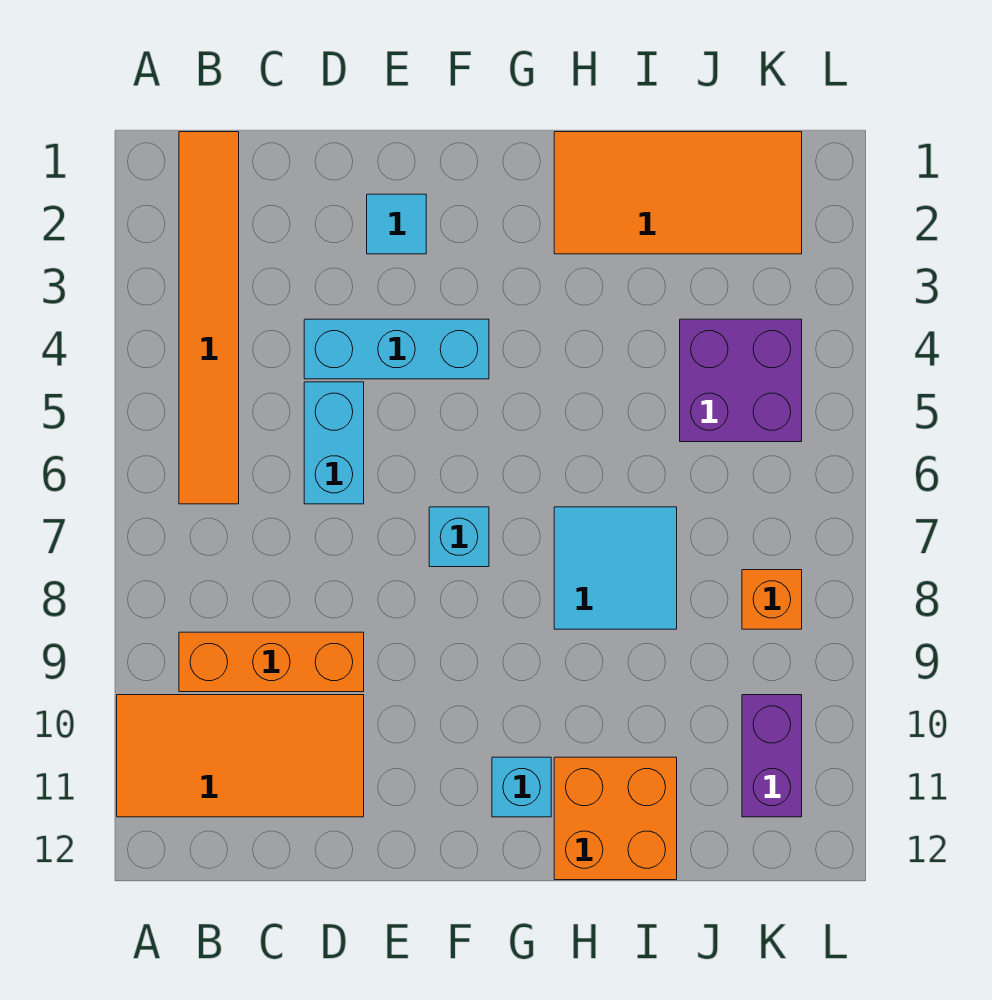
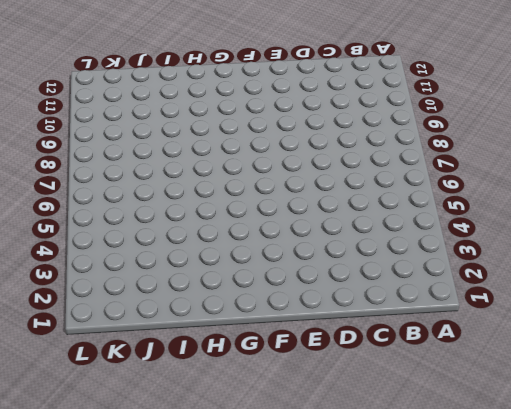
none -> orange 2x4 tile [117,695,364,817]
none -> orange 1x6 tile [179,132,239,504]
none -> orange 1x3 brick [179,632,364,692]

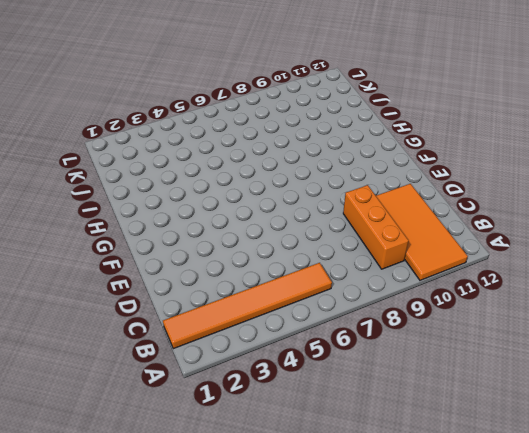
none -> cyan 1x3 brick [304,319,489,379]
none -> cyan 1x2 brick [304,382,364,504]
none -> cyan 1x1 tile [367,194,426,254]

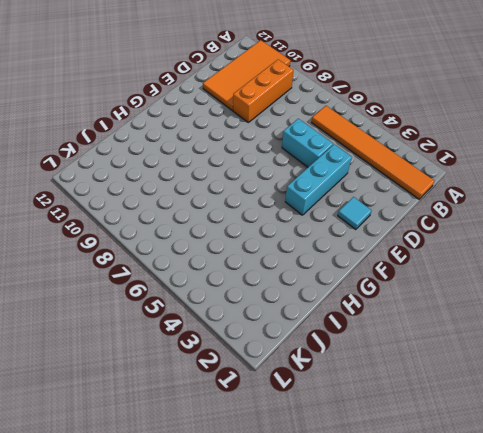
none -> cyan 1x1 brick [429,507,489,567]
none -> cyan 1x1 brick [492,757,551,817]
none -> orange 2x4 tile [554,132,802,254]

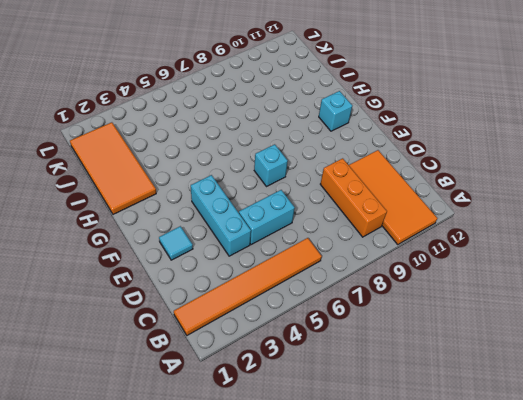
none -> cyan 2x2 tile [554,507,677,629]
none -> orange 2x2 brick [554,757,677,880]
none -> purple 2x2 brick [680,319,802,442]

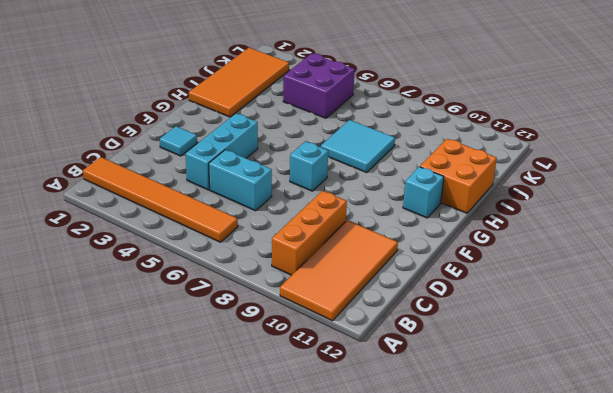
none -> orange 1x1 brick [742,570,802,629]
none -> purple 1x2 brick [742,695,802,817]

